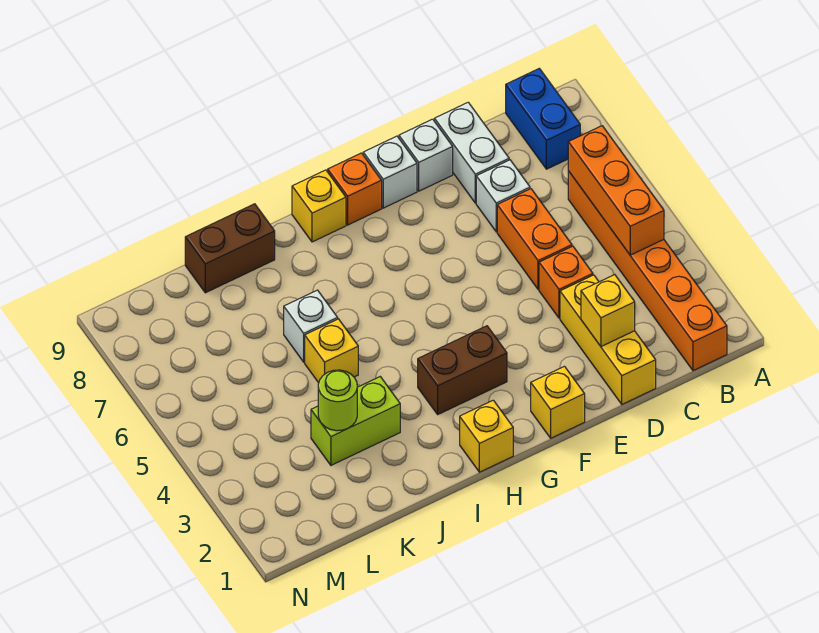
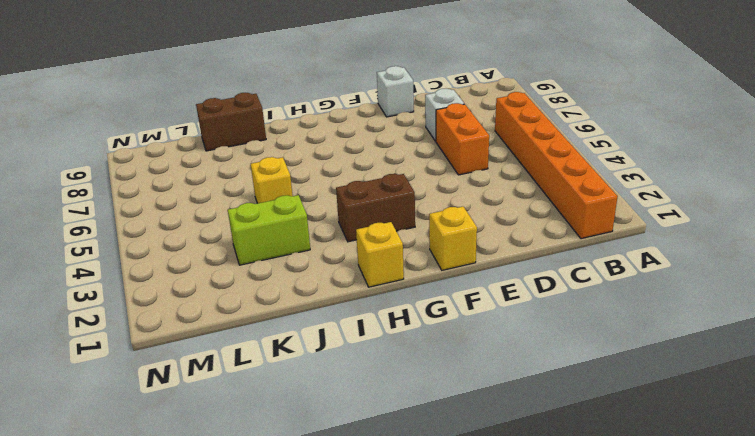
none -> blue 1x2 brick [506,68,580,169]
none -> yellow 1x3 brick [560,275,656,404]
none -> orange 1x1 brick [539,246,593,318]

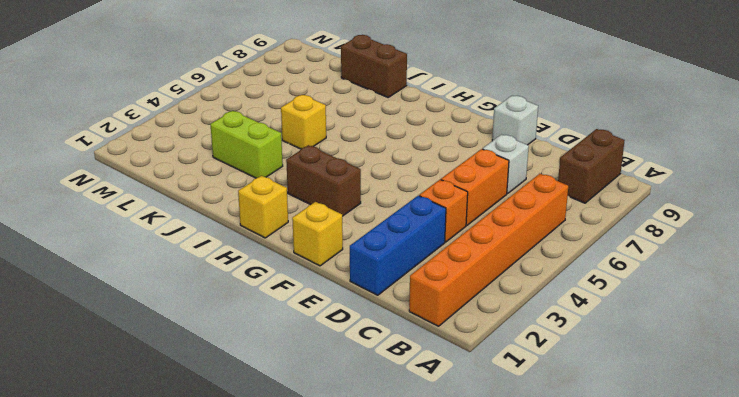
brown 1x2 brick [558,129,625,203] -> blue 1x2 brick [506,68,580,169]
blue 1x3 brick [350,196,446,295] -> yellow 1x3 brick [560,275,656,404]
none -> white 1x2 brick [434,102,509,203]
none -> white 1x1 brick [363,136,417,208]
none -> orange 1x1 brick [328,153,382,225]

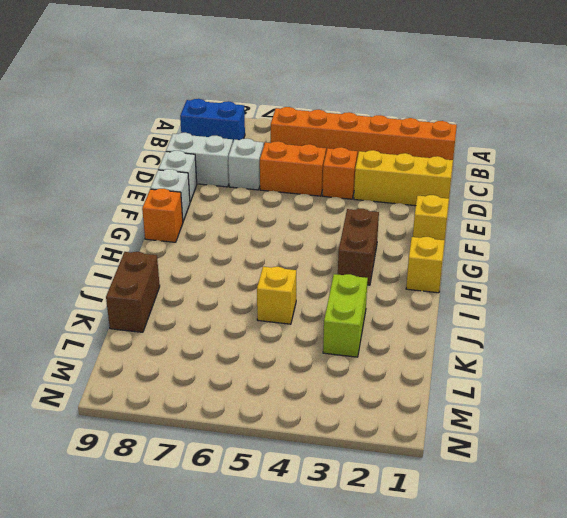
none -> yellow 1x1 brick [292,170,346,242]
none -> white 1x1 brick [284,290,338,362]
none -> orange 1x3 brick [568,126,664,255]

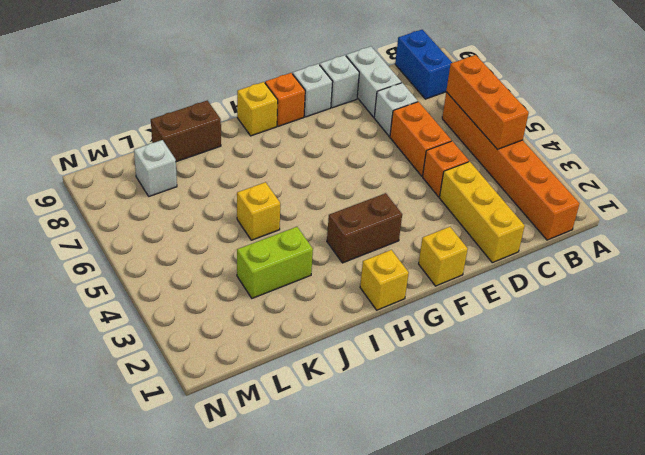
white 1x1 brick [134,140,177,196] -> white 1x1 brick moved to [284,290,338,362]
none -> yellow 1x1 brick [581,275,635,347]
none -> lime 1x1 round brick [318,370,357,431]

